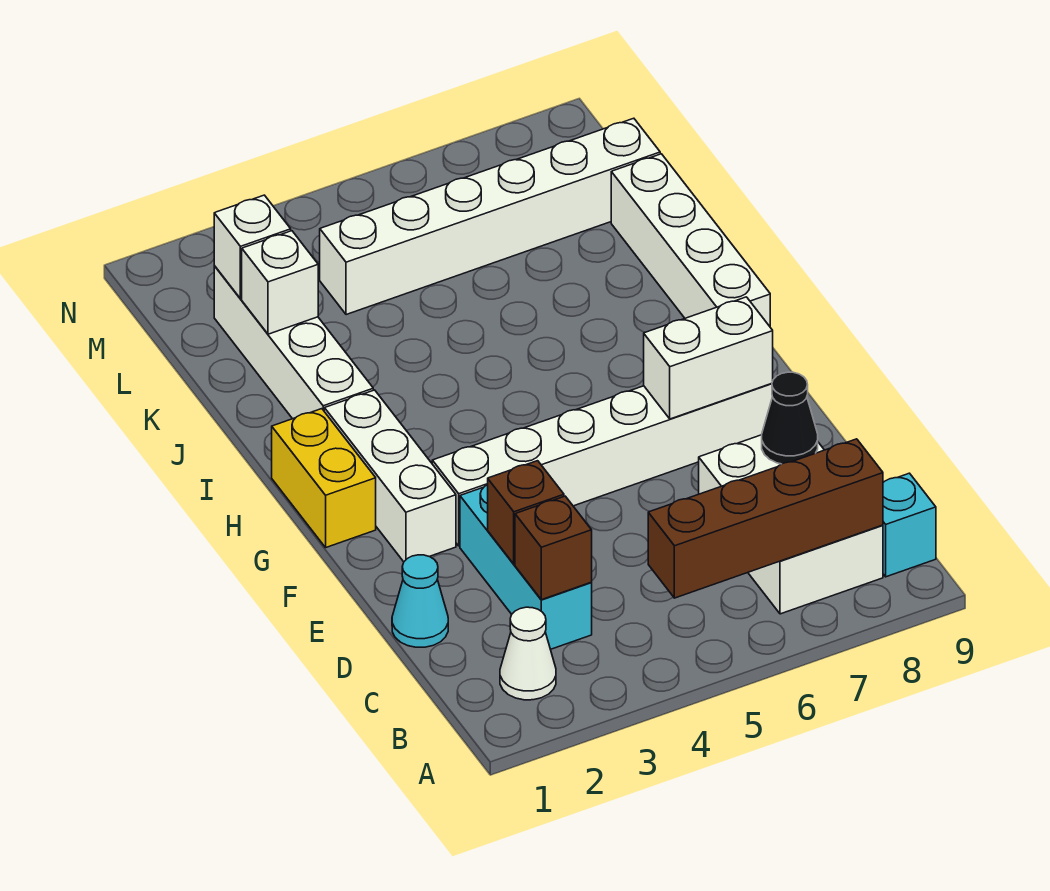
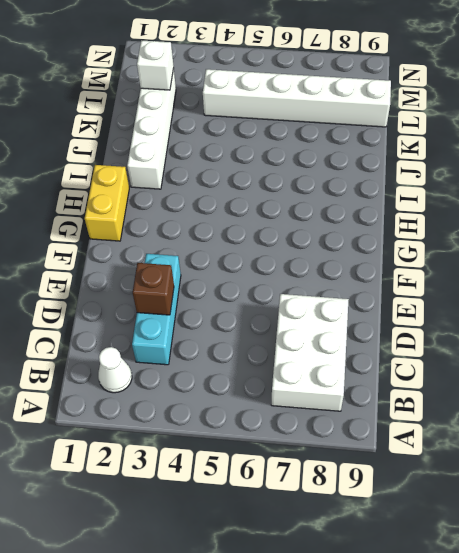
none -> cyan 1x1 brick [883,473,936,577]
none -> cyan 1x1 cone [392,555,448,647]
none -> white 1x3 brick [324,390,456,562]

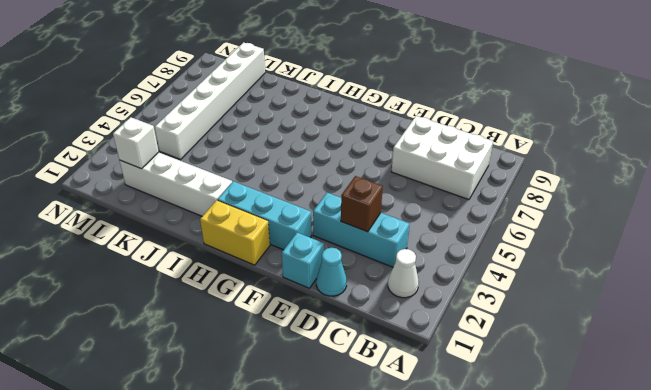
cyan 1x1 brick [282,233,324,288] -> cyan 1x1 brick moved to [883,473,936,577]
cyan 1x3 brick [218,181,311,250] -> white 1x3 brick [324,390,456,562]
none -> white 1x6 brick [432,383,772,546]
none -> white 1x4 brick [611,154,770,326]
none -> brown 1x4 brick [648,439,883,598]

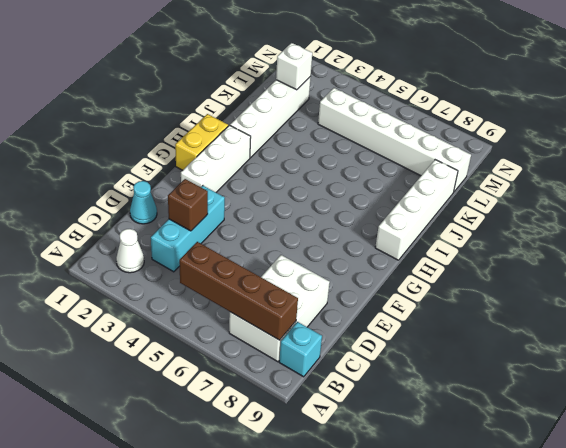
none -> white 1x6 brick [432,383,772,546]
none -> brown 1x1 brick [515,496,592,600]
none -> black 1x1 cone [762,372,818,464]

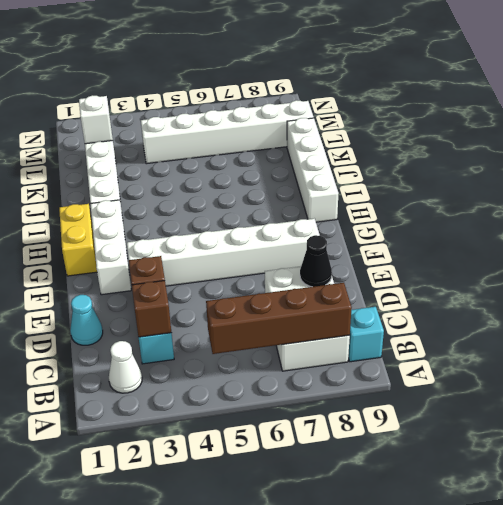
none -> white 1x2 brick [644,297,773,419]
none -> white 1x1 brick [242,231,318,334]

